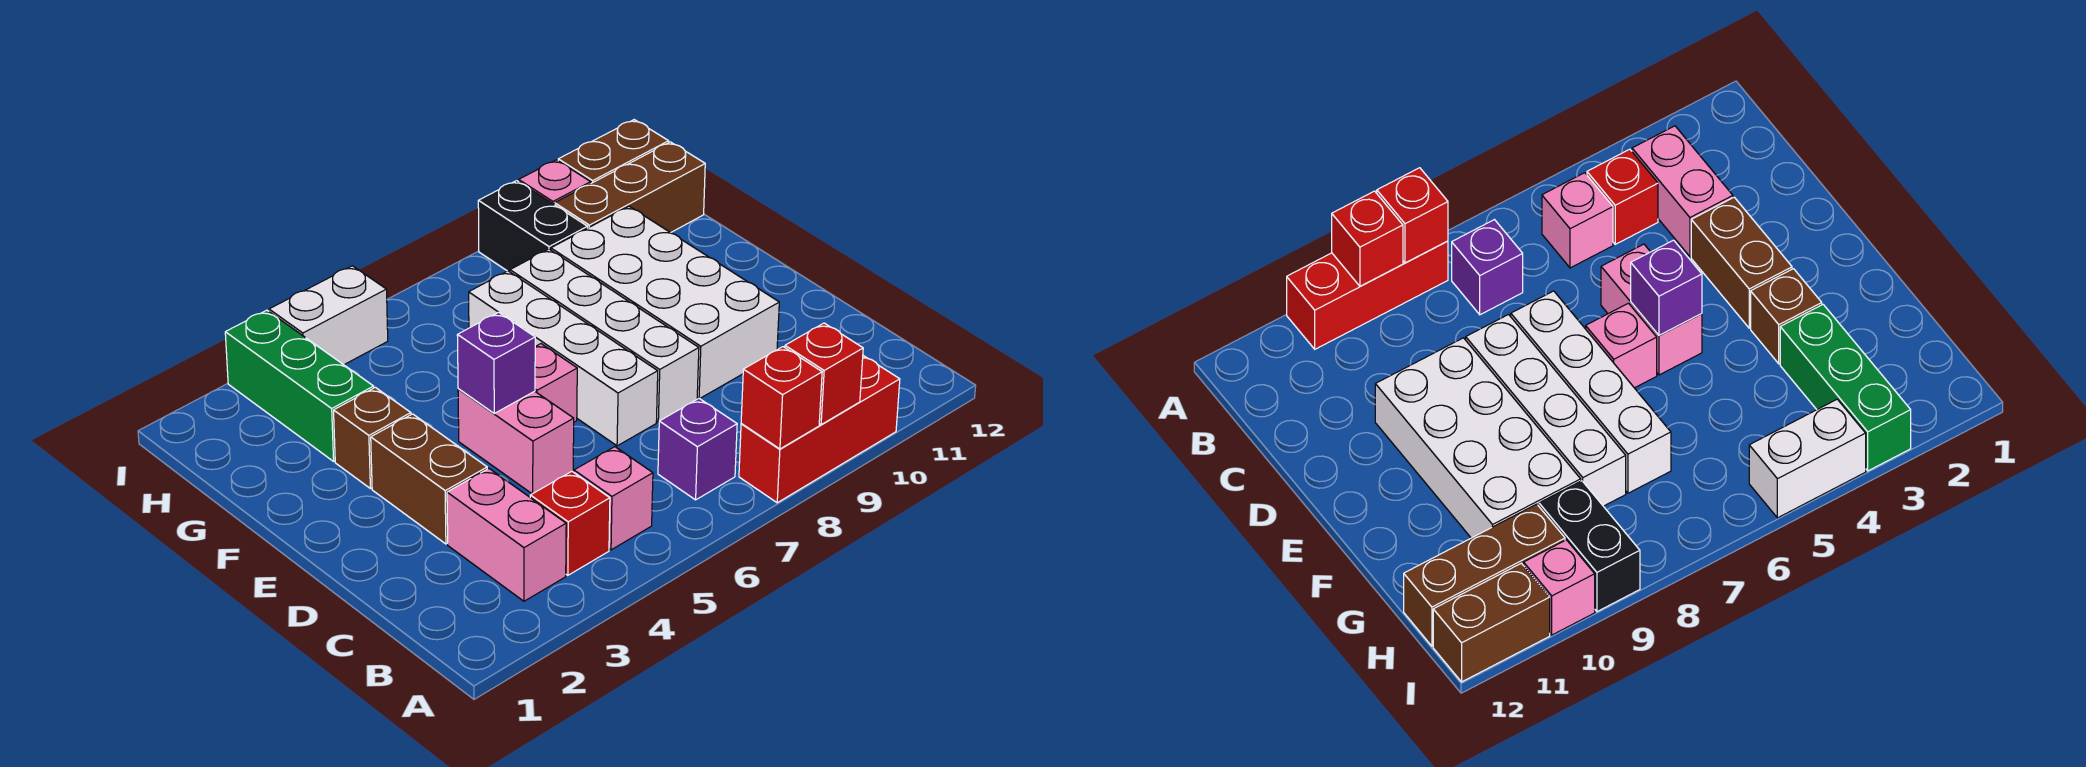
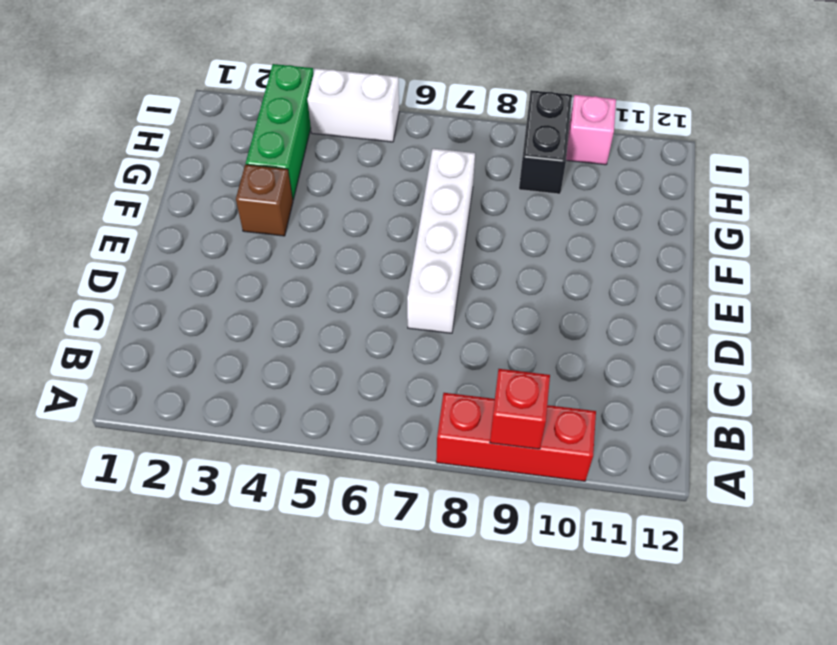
none -> pink 1x2 brick [447,469,566,601]
none -> red 1x1 brick [530,471,610,575]
none -> pink 1x1 brick [574,447,653,550]

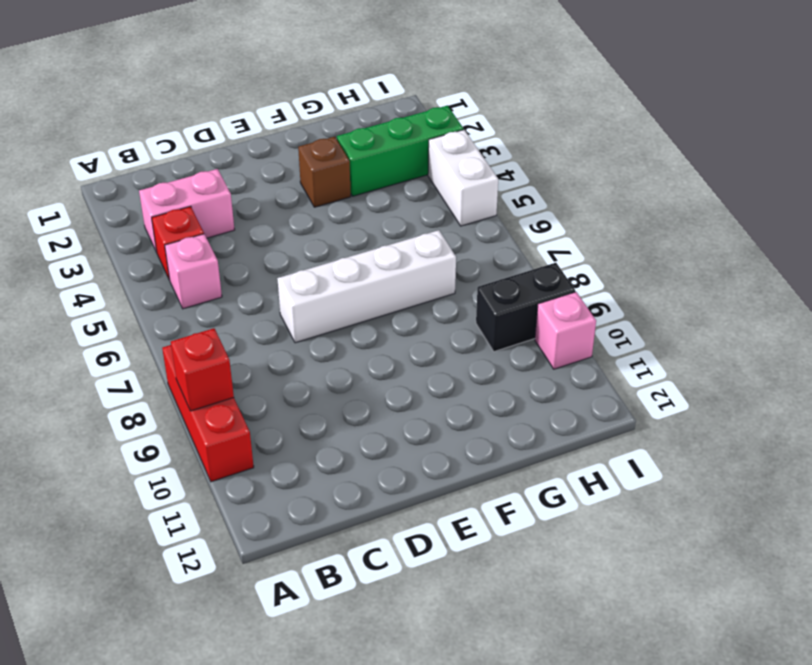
none -> purple 1x1 brick [658,399,737,500]
none -> brown 1x2 brick [371,414,487,544]
none -> pink 1x2 brick [458,389,574,494]

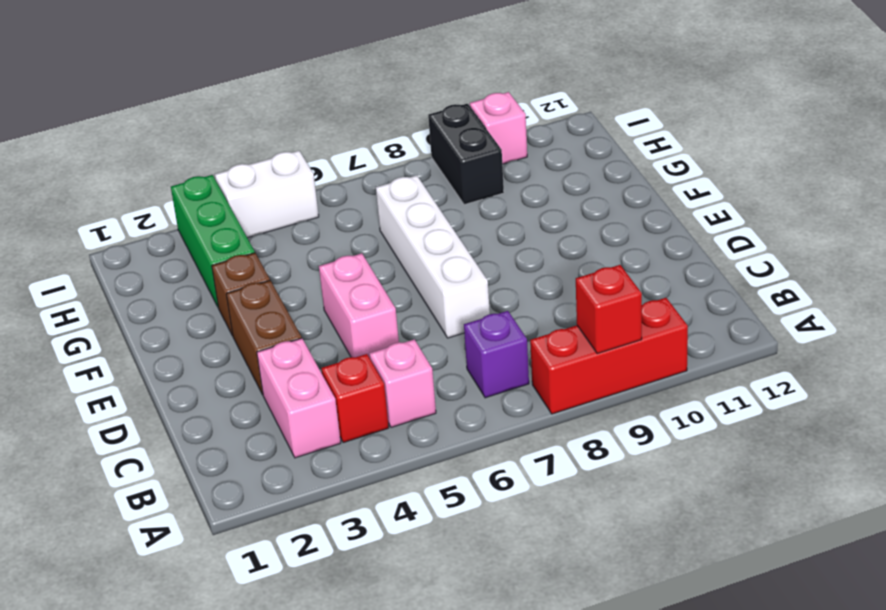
none -> white 1x4 brick [510,249,699,422]
none -> white 2x4 brick [551,206,779,399]
none -> pink 1x1 brick [535,344,577,422]

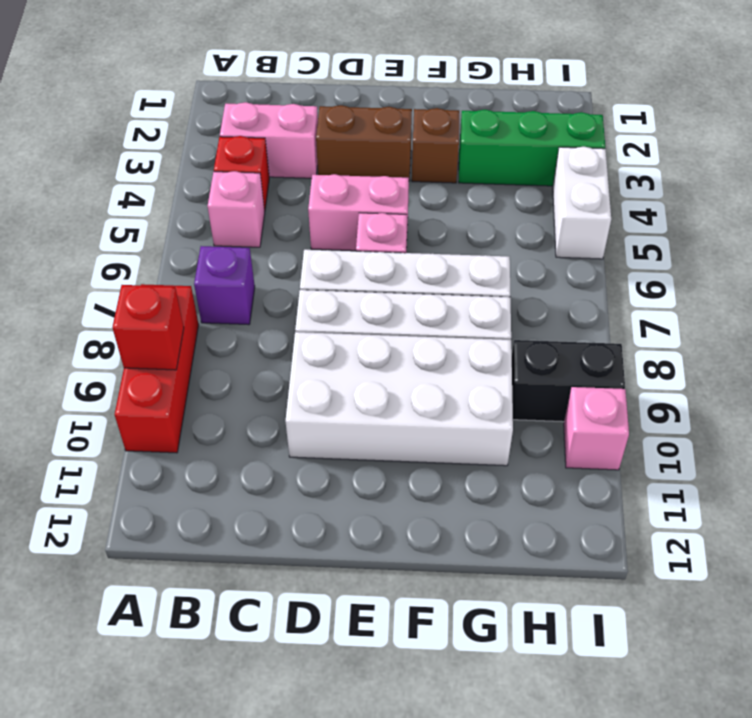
none -> brown 1x3 brick [555,142,705,233]
none -> brown 1x2 brick [558,120,669,183]
none -> red 1x1 brick [741,347,822,449]

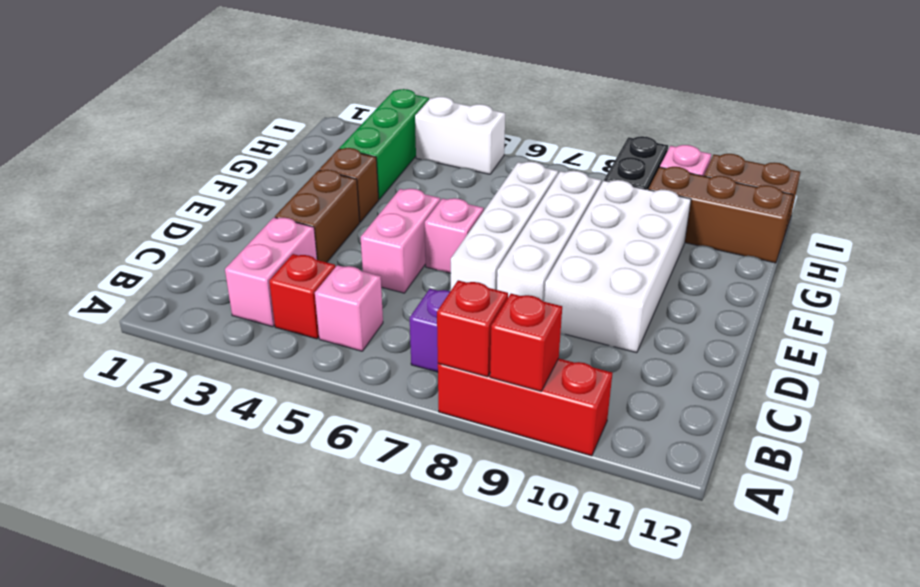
none -> purple 1x1 brick [457,312,535,413]

